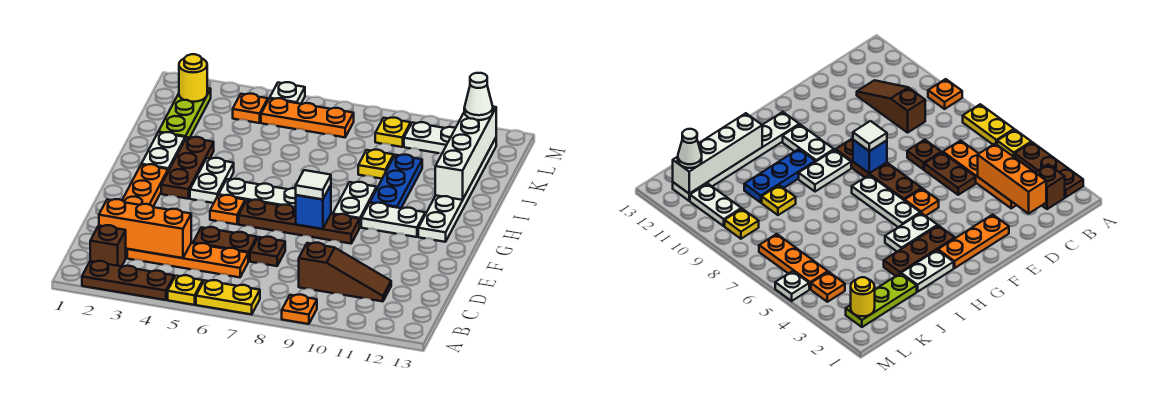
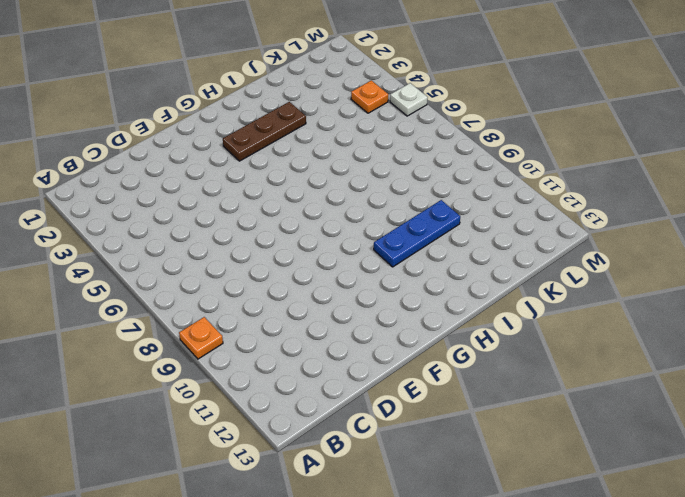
none -> brown 1x3 plate [82,261,174,300]
none -> yellow 1x1 plate [168,275,203,305]
none -> yellow 1x2 plate [196,280,260,314]
none -> brown 1x1 brick [90,225,126,266]

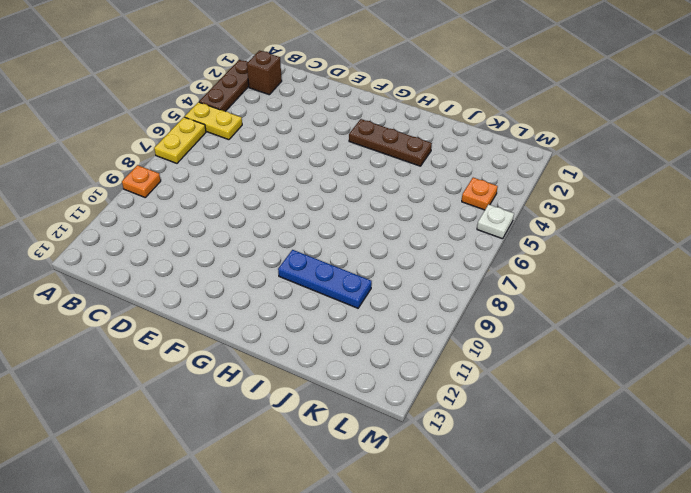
yellow 1x2 plate [185,102,242,140] -> yellow 1x1 plate [168,275,203,305]
none -> orange 1x4 plate [127,243,248,277]
none -> brown 1x3 slope [299,243,391,301]
none -> brown 1x2 plate [193,227,257,261]
none -> brown 1x1 plate [250,237,285,266]

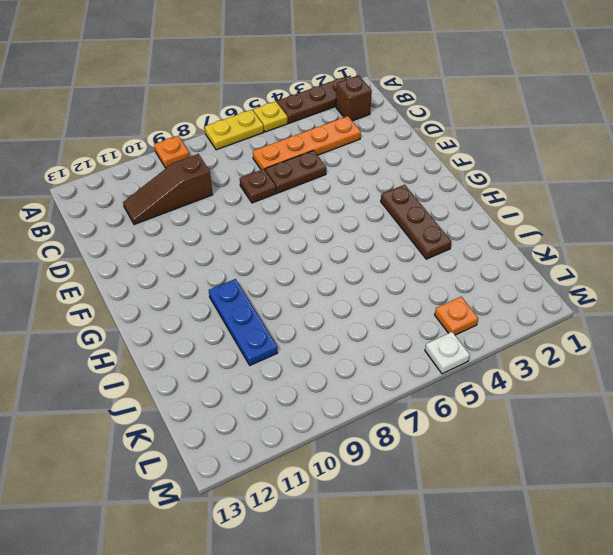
none -> orange 1x3 plate [122,164,168,206]
none -> orange 1x1 plate [210,195,245,224]
none -> brown 1x4 plate [239,200,360,244]
none -> white 1x2 plate [190,158,234,203]

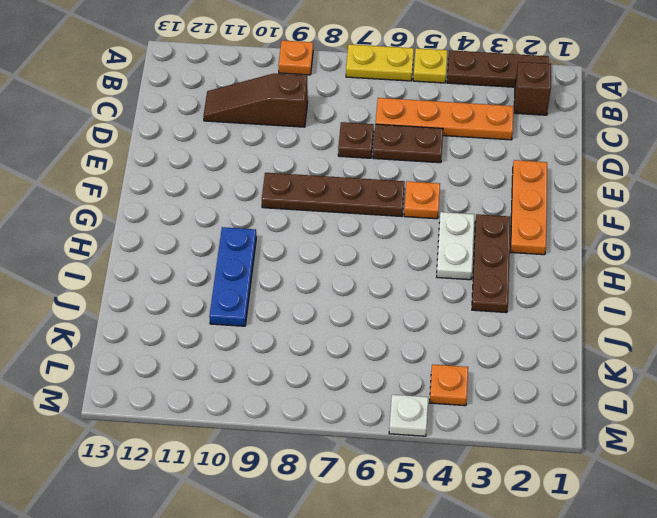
none -> white 1x3 plate [219,179,296,208]
none -> white 1x2 plate [333,182,377,227]
none -> white 1x2 plate [361,203,425,237]
none -> white 1x6 plate [418,138,496,242]

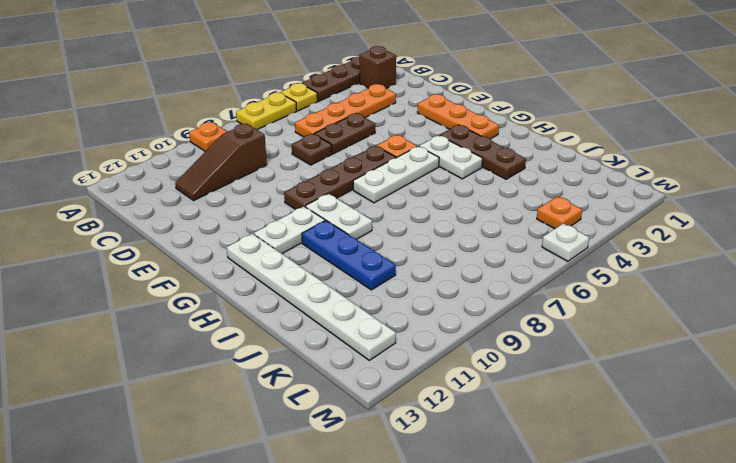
none -> white 1x2 plate [141,132,185,171]
none -> lime 1x3 plate [158,88,211,139]
none -> yellow 1x1 plate [358,150,394,179]
none -> orange 1x3 plate [261,98,354,137]

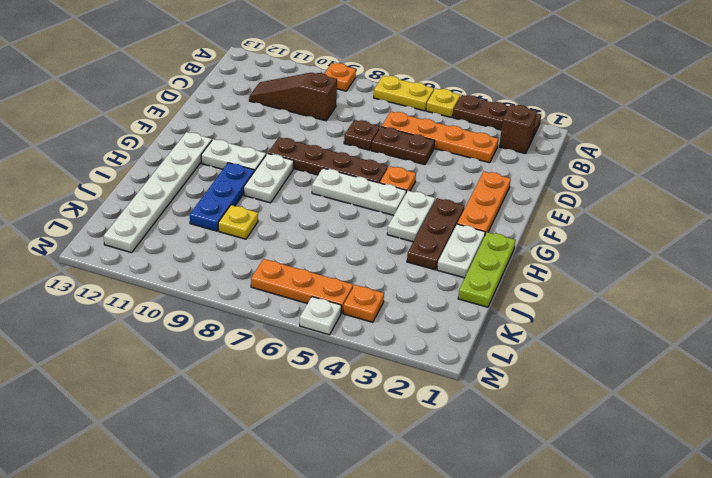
lime 1x3 plate [458,232,515,307] -> lime 1x3 plate moved to [158,88,211,139]
none -> yellow 1x1 plate [375,118,411,147]
none -> white 1x2 plate [404,122,455,153]
none -> orange 1x3 brick [99,199,191,258]
none -> blue 1x1 brick [296,185,331,229]

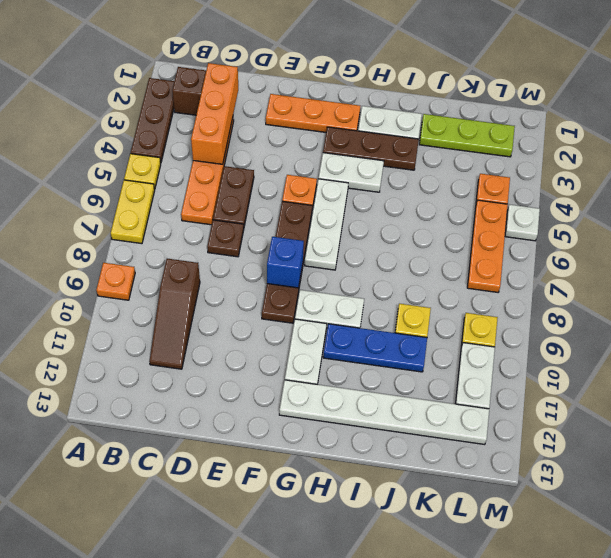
none -> white 1x4 brick [435,107,496,200]
none -> yellow 1x1 round brick [179,54,207,102]
none -> white 1x1 tile [296,170,331,200]
none -> white 1x1 cone [464,73,493,120]

